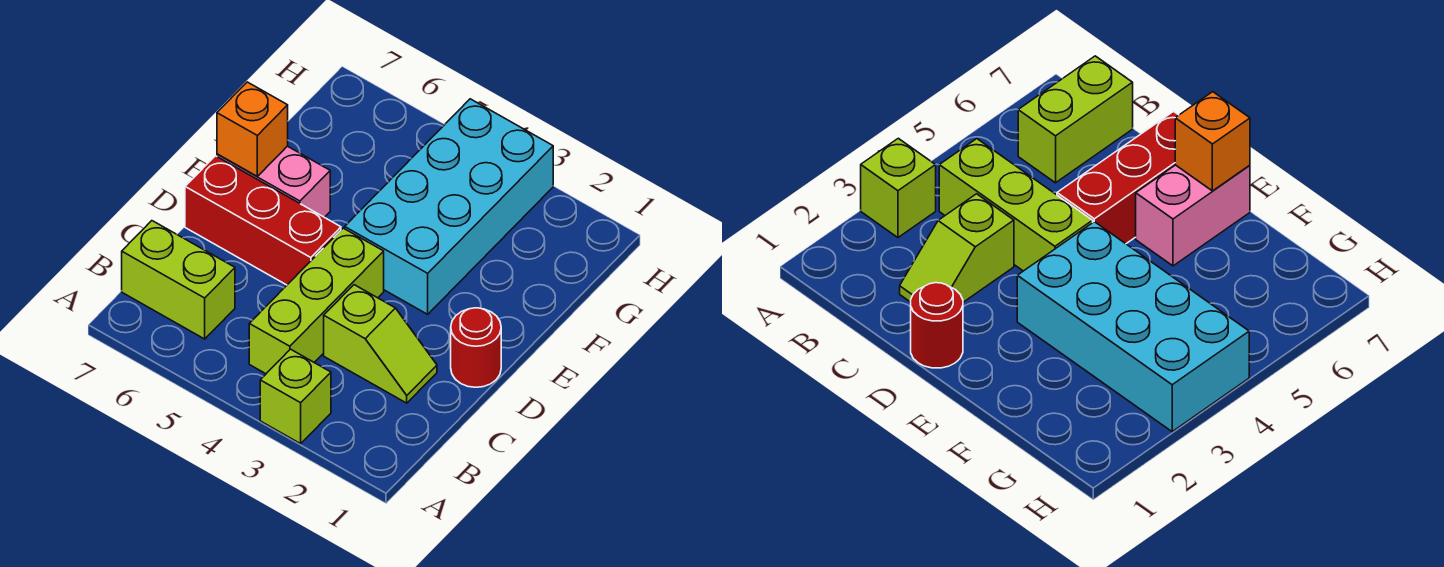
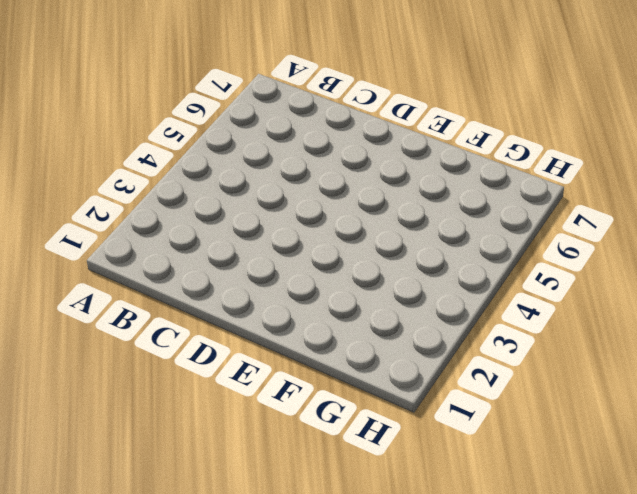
none -> lime 1x1 brick [260,349,331,444]
none -> lime 1x3 brick [249,228,384,374]

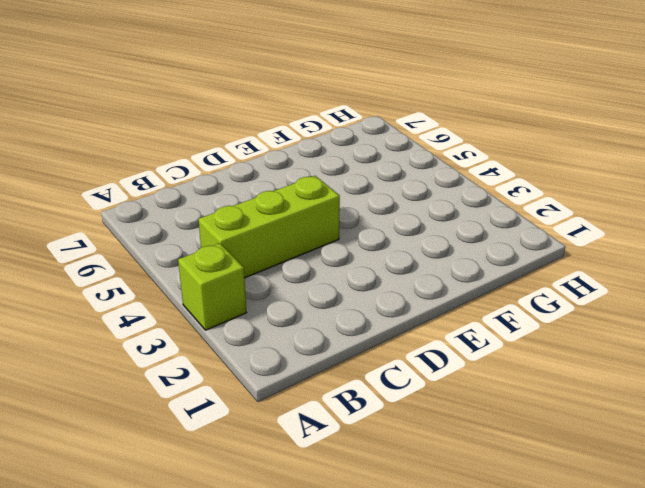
none -> lime 1x2 brick [122,221,235,339]
none -> lime 1x2 slope [324,285,437,403]

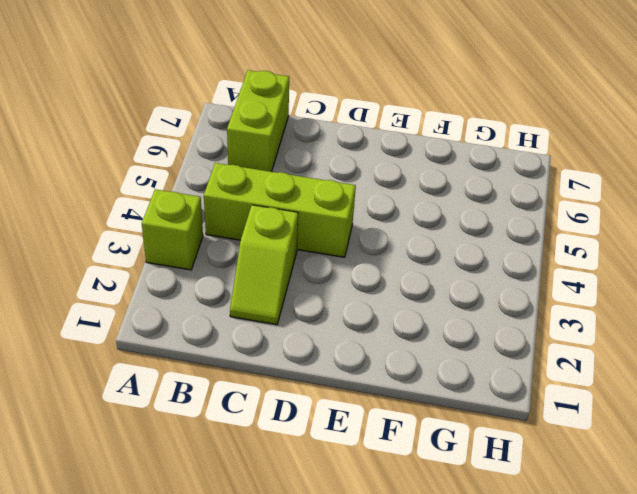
none -> red 1x1 round brick [451,308,501,387]
none -> red 1x3 brick [185,156,341,285]

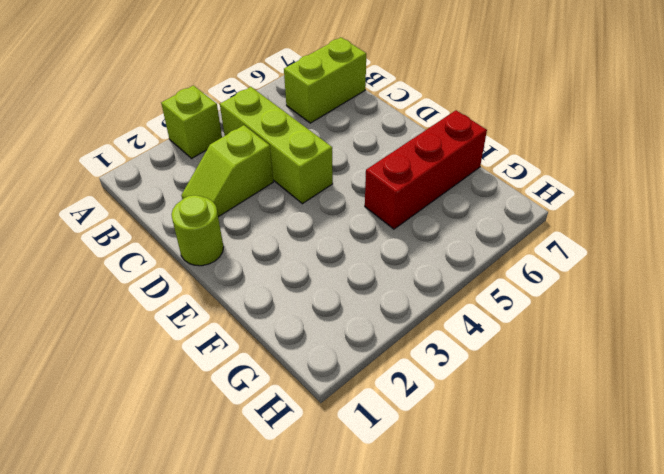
lime 1x1 round brick [171,195,223,266] -> red 1x1 round brick [451,308,501,387]
red 1x3 brick [365,110,487,229] -> red 1x3 brick moved to [185,156,341,285]
none -> cyan 2x4 brick [345,99,553,314]
none -> pink 1x2 brick [217,146,330,217]

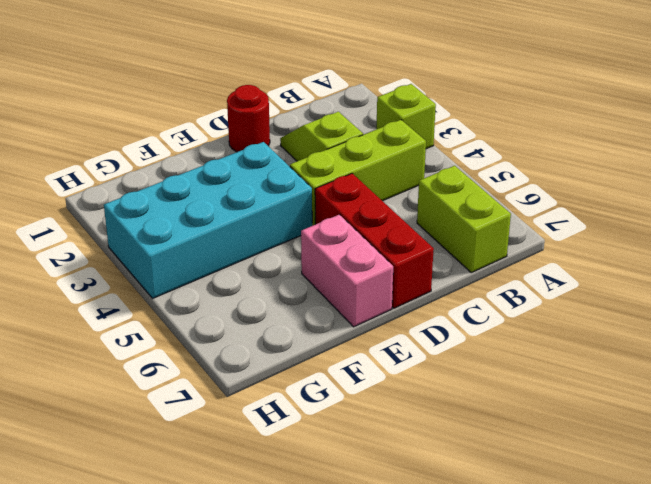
none -> orange 1x1 brick [217,82,288,176]

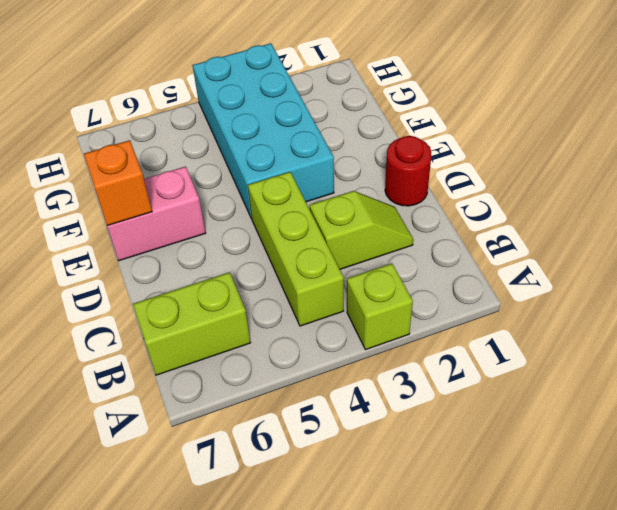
none -> red 1x3 brick [185,156,341,285]

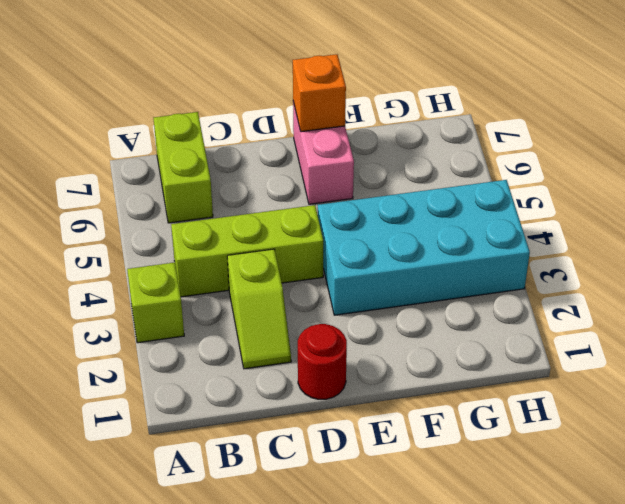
none -> red 1x3 brick [185,156,341,285]

